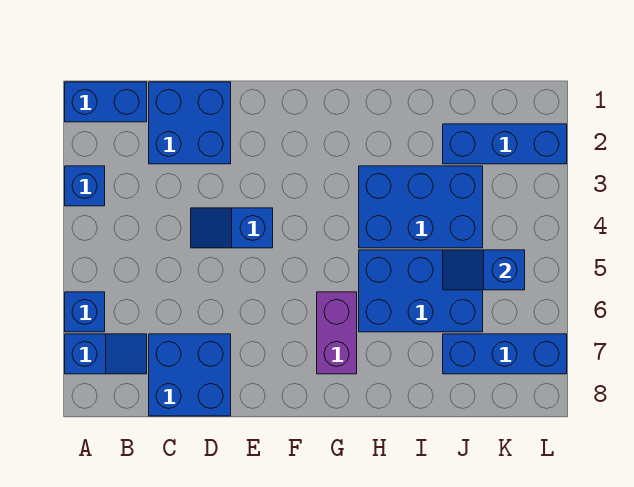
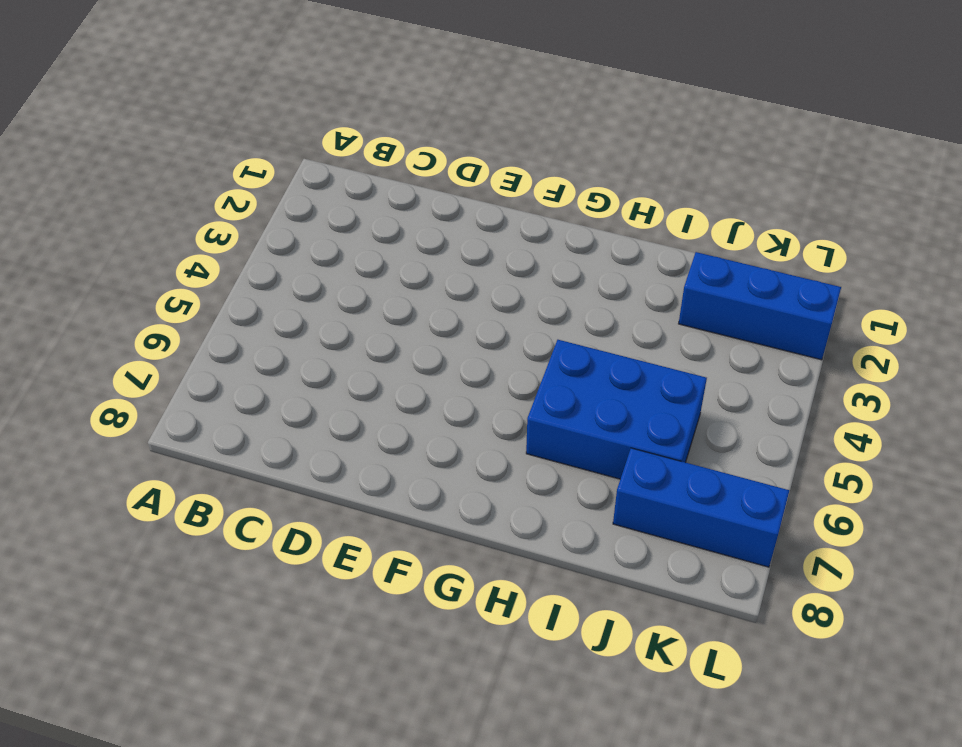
none -> blue 1x2 brick [65,82,147,122]
none -> blue 1x1 brick [65,166,105,206]
none -> blue 1x1 brick [65,292,105,332]

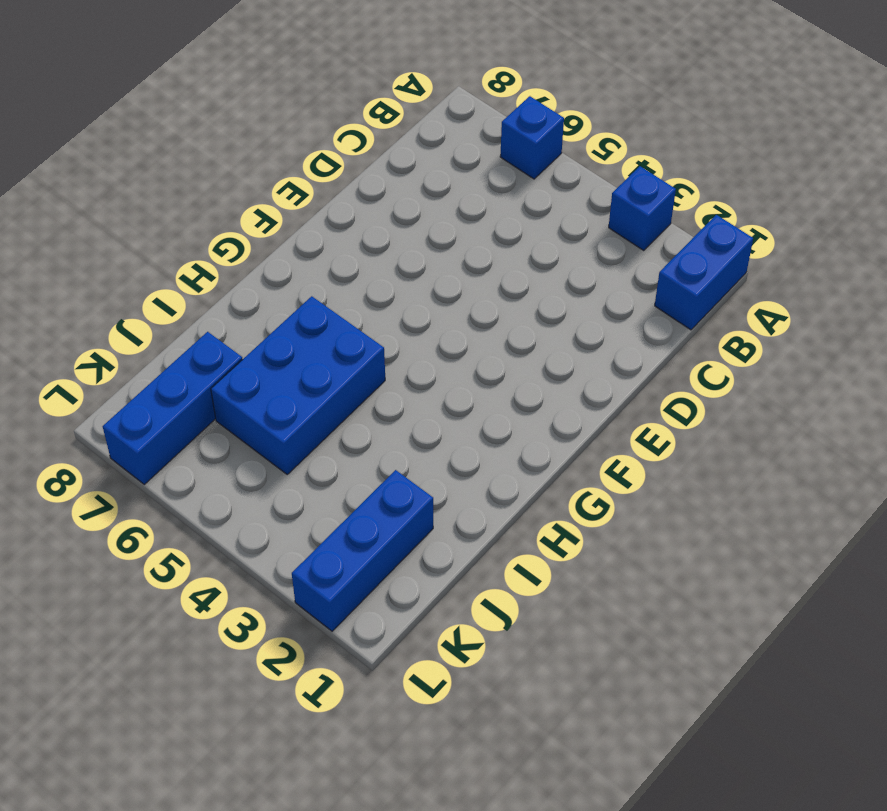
none -> blue 1x2 slope [65,334,147,374]
none -> blue 2x2 brick [149,82,231,164]
none -> blue 2x2 brick [149,334,231,416]

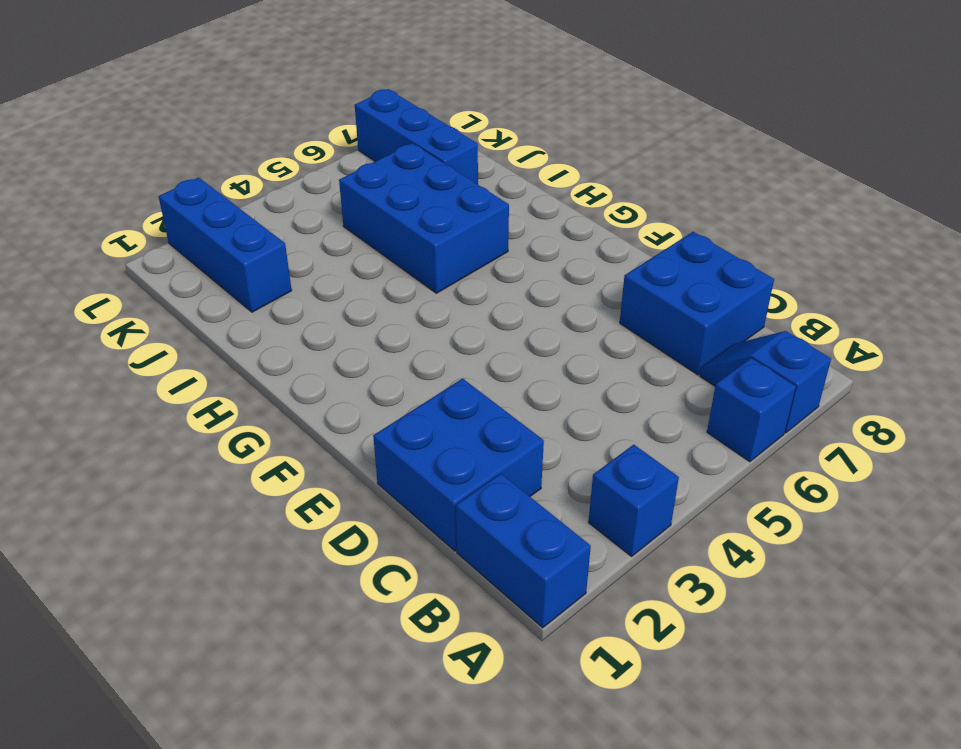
none -> blue 1x2 slope [191,208,273,248]
none -> purple 1x2 brick [317,292,357,374]
none -> blue 2x3 brick [359,166,483,248]

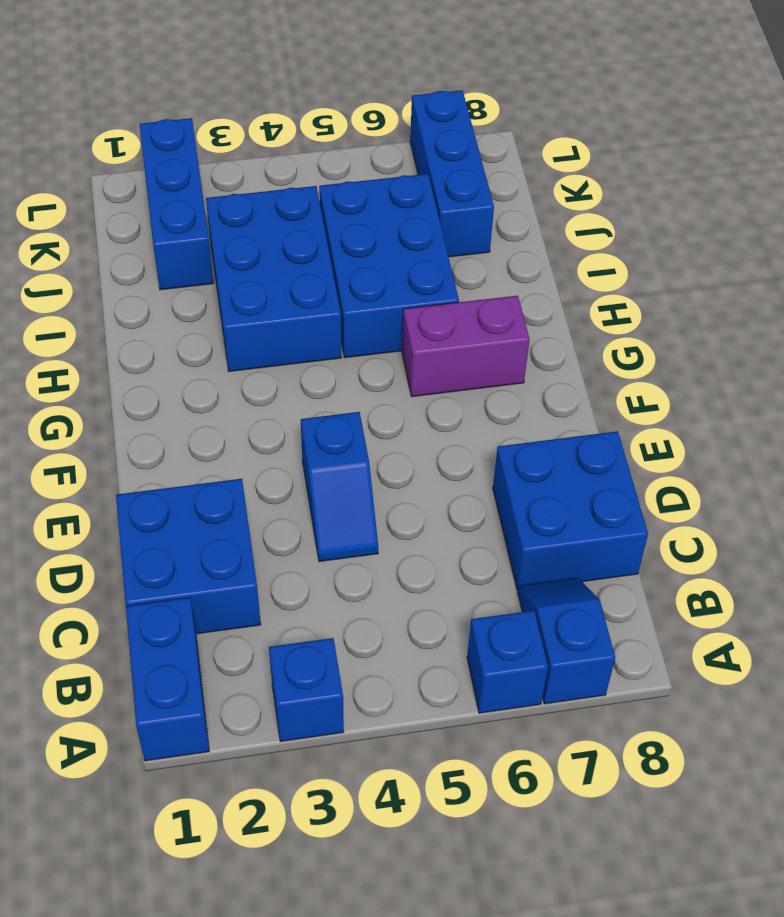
none -> blue 1x2 slope [443,250,525,290]

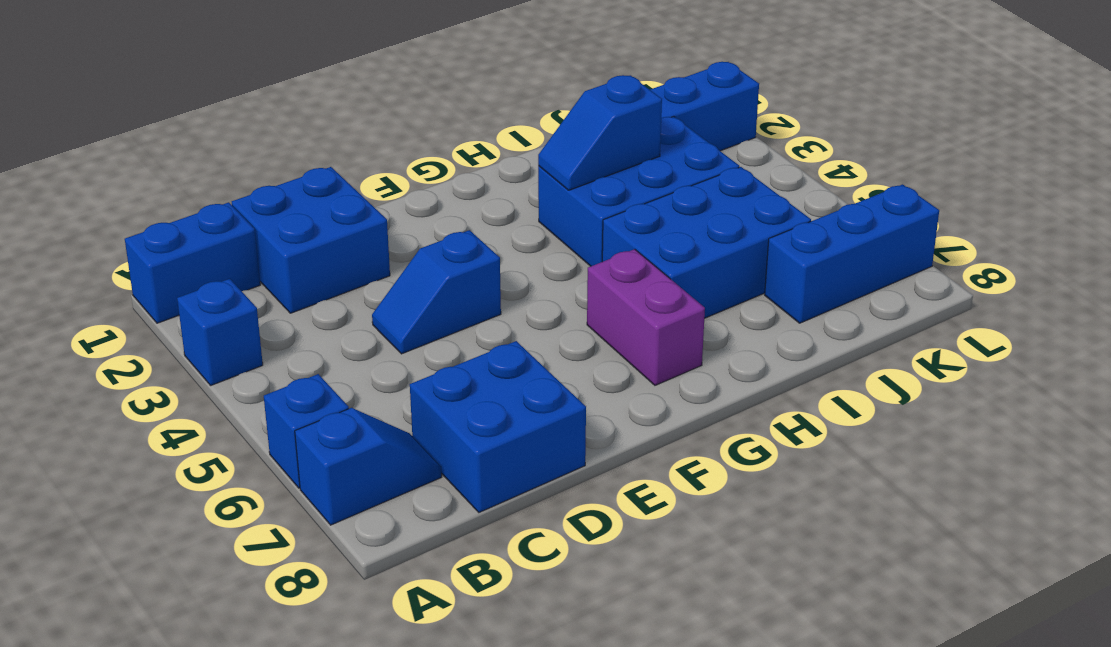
blue 1x2 slope [538,75,662,190] -> blue 1x2 slope moved to [443,250,525,290]

